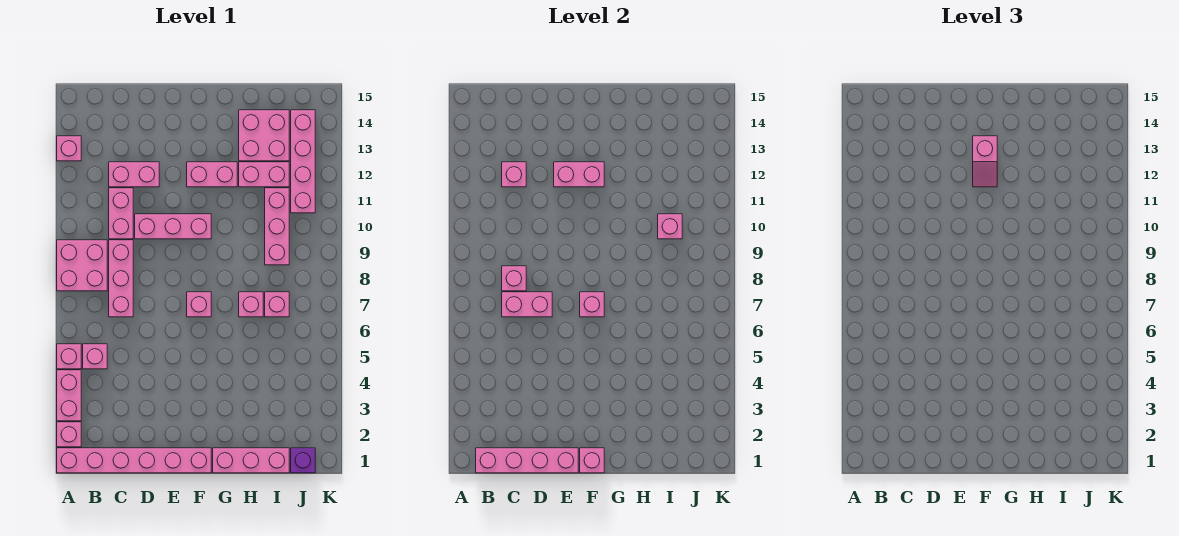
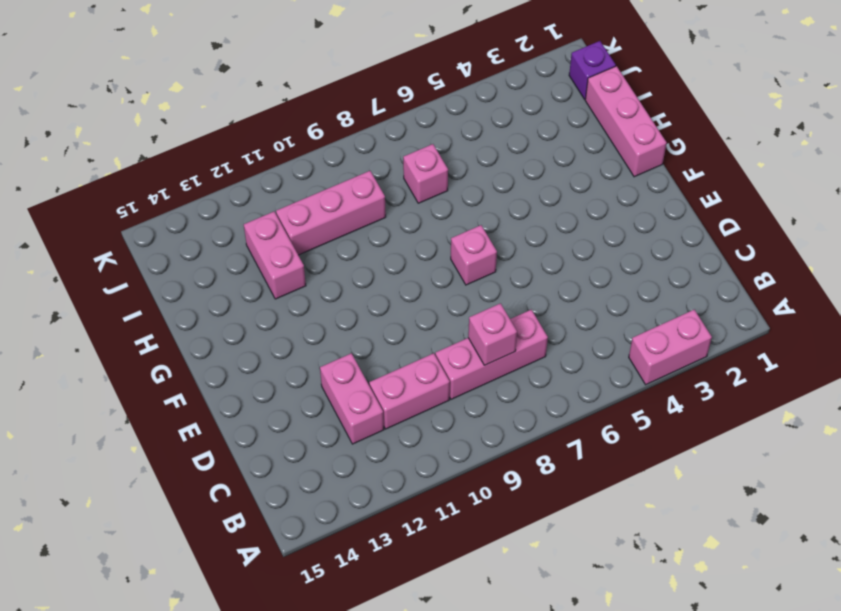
none -> pink 1x6 brick [57,448,211,473]
none -> pink 1x1 brick [57,422,81,447]
none -> pink 1x1 brick [57,344,81,369]
none -> pink 2x2 brick [57,240,107,291]

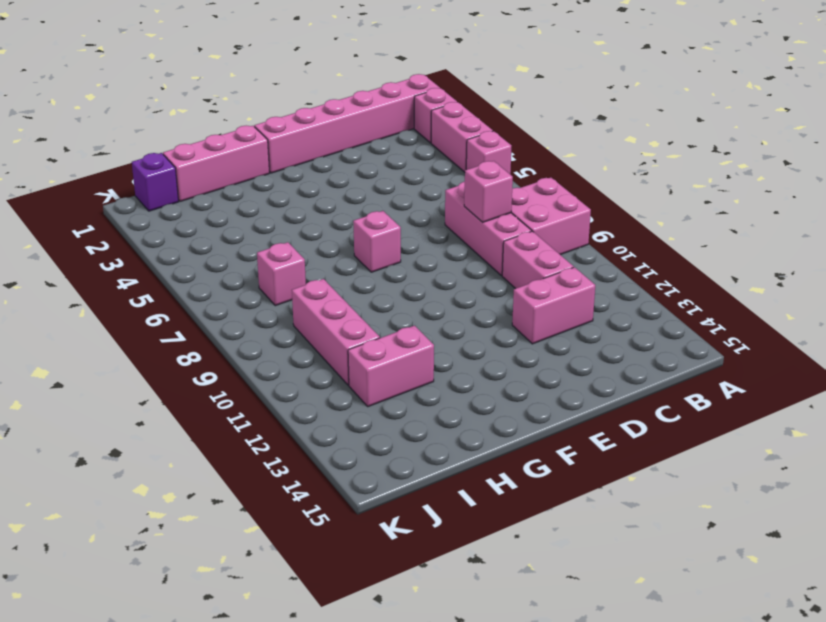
none -> pink 1x1 brick [57,136,81,161]
none -> pink 1x1 brick [83,344,107,369]
none -> pink 1x3 brick [135,214,211,239]
none -> pink 1x2 brick [187,162,237,187]

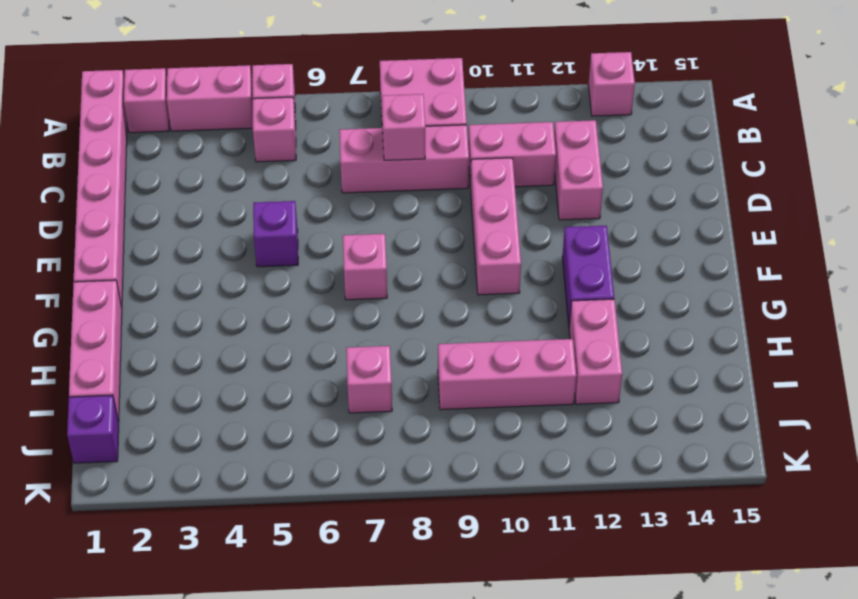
purple 1x1 brick [253,201,298,267] -> none
purple 1x2 brick [562,226,614,325] -> pink 1x2 brick [187,162,237,187]
none -> pink 1x1 brick [239,292,263,317]
none -> pink 2x2 brick [239,110,289,161]
none -> pink 1x4 brick [291,110,315,213]
none -> pink 1x4 brick [476,448,578,473]

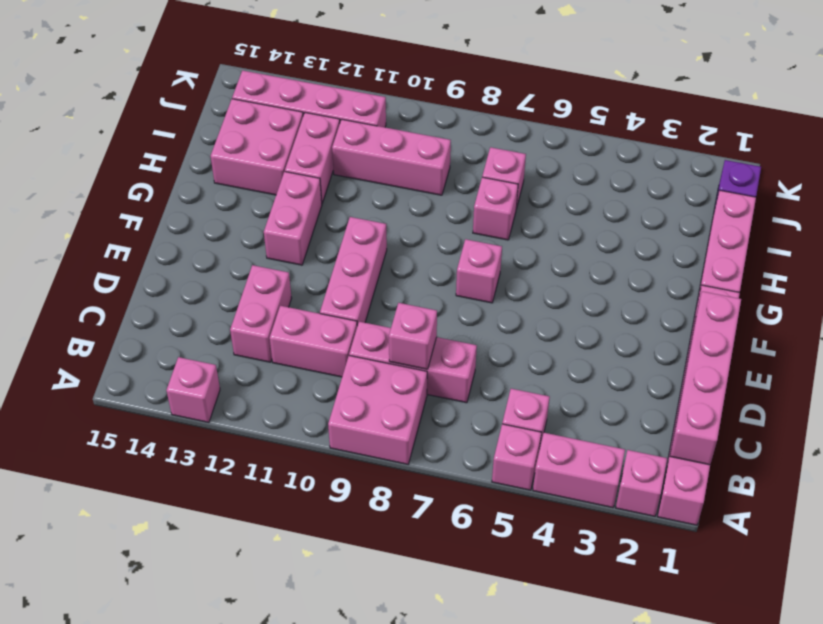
none -> pink 1x2 brick [502,292,552,317]
none -> pink 1x1 brick [502,162,526,187]
none -> pink 1x2 brick [554,162,604,187]
none -> pink 1x1 brick [580,448,604,473]

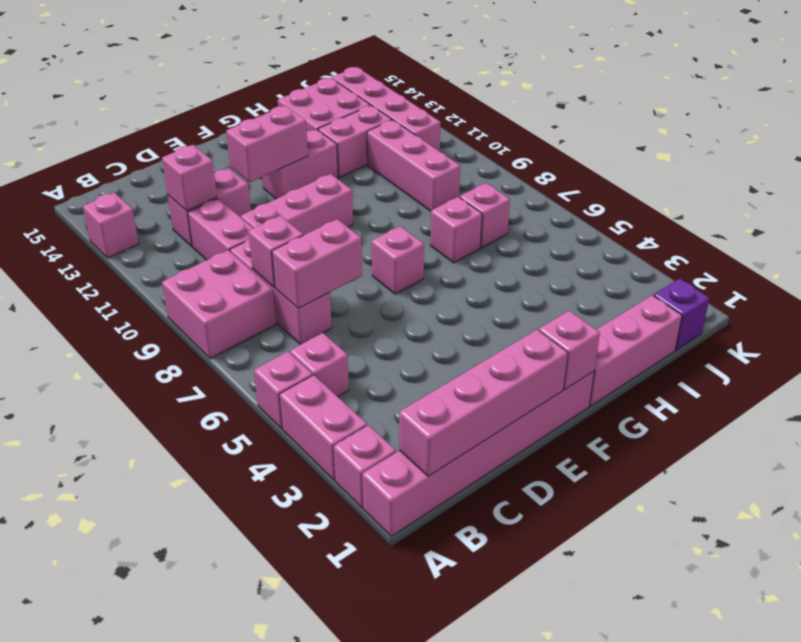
none -> pink 1x1 brick [580,292,604,317]
none -> pink 1x1 brick [658,214,682,239]
none -> pink 1x2 slope [973,136,997,187]

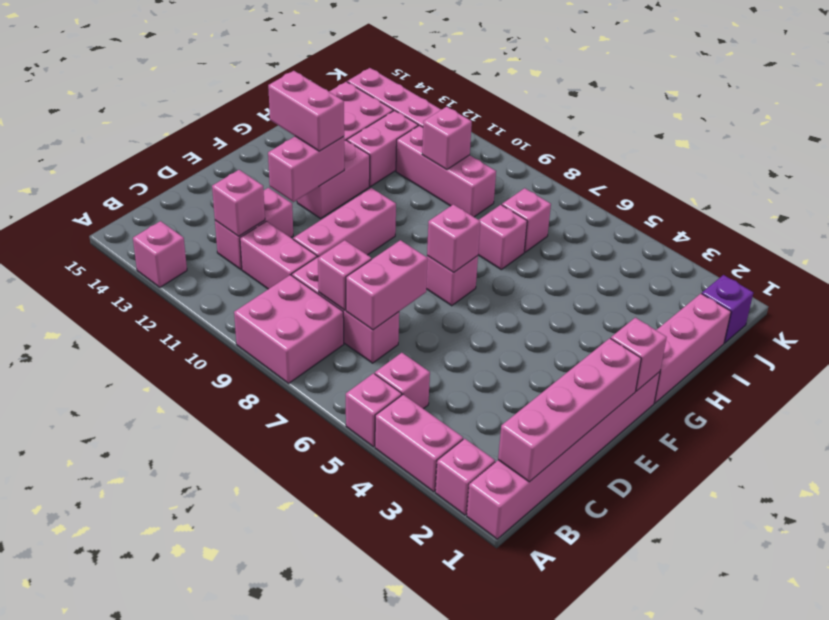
pink 1x2 brick [268,71,344,151] -> pink 1x2 slope [973,136,997,187]

